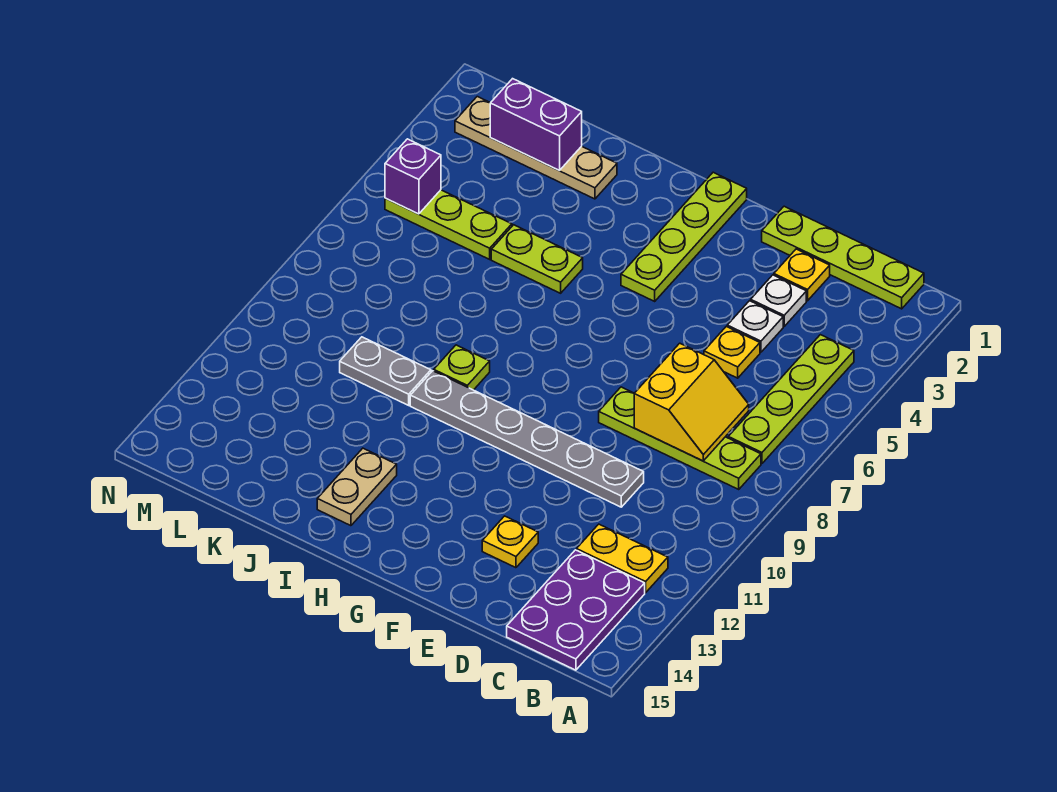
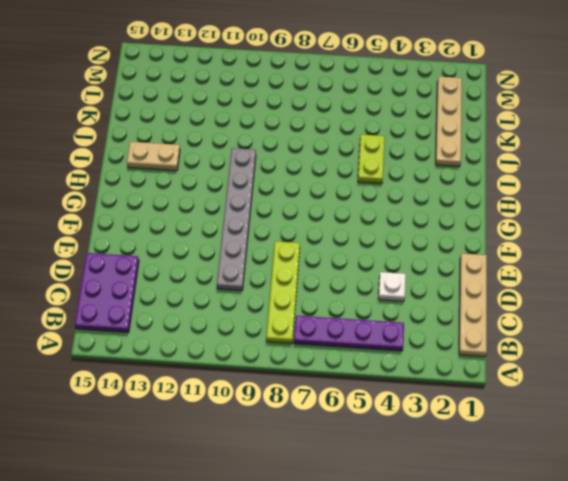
tan 1x4 plate [459,254,487,357] -> lime 1x4 plate [762,206,924,309]
purple 1x4 plate [294,316,404,351] -> lime 1x4 plate [728,335,854,464]
purple 2x3 plate [75,253,139,333] -> purple 2x3 plate turned to [507,550,645,670]
none -> yellow 1x2 plate [577,524,668,593]
none -> yellow 1x1 plate [774,249,830,301]
none -> white 1x1 plate [751,275,806,326]

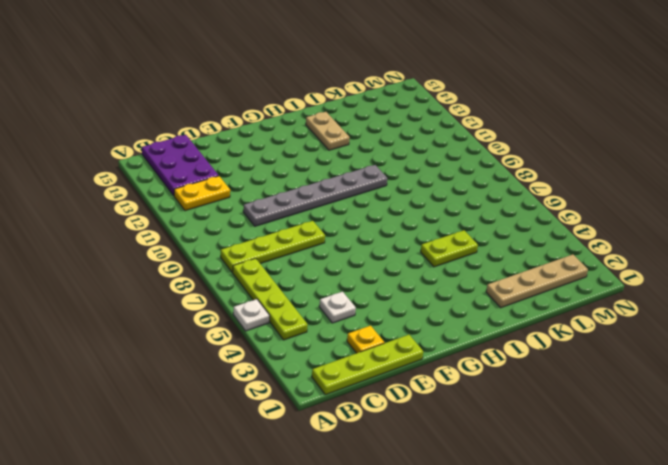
white 1x1 plate [233,299,270,331] -> white 1x1 plate moved to [751,275,806,326]
none -> yellow 1x1 plate [704,327,760,378]
none -> yellow 1x1 plate [482,516,538,568]
none -> lime 1x4 plate [621,172,747,301]

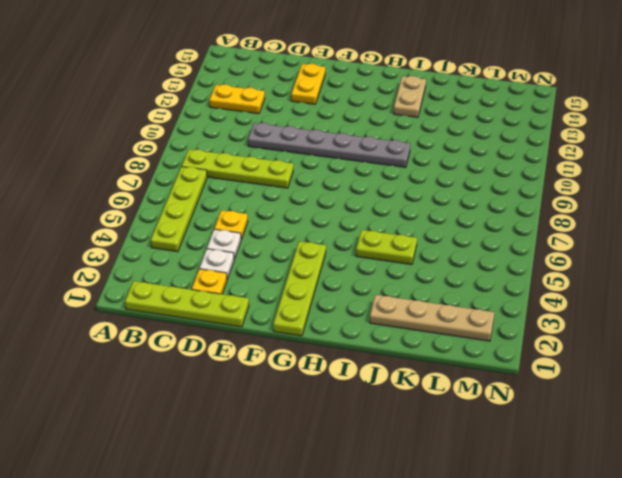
yellow 1x2 plate [291,64,325,104] -> yellow 1x1 plate [482,516,538,568]
none -> purple 2x3 plate [507,550,645,670]
none -> lime 1x1 plate [434,345,490,390]
none -> grey 1x2 plate [340,337,431,405]

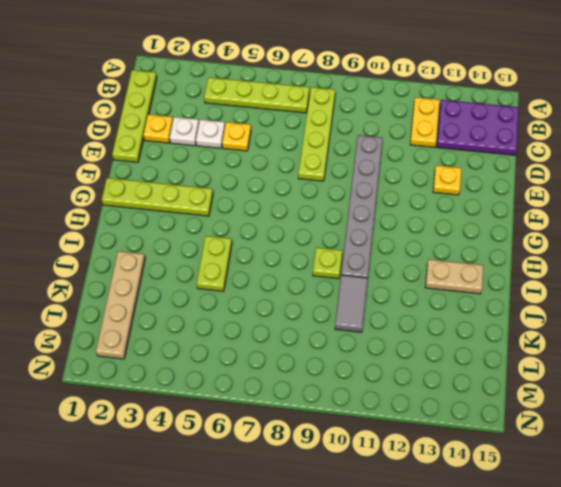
grey 1x2 tile [335,275,368,332] -> grey 1x2 plate [340,337,431,405]
none -> lime 1x3 plate [385,190,512,259]
none -> yellow 2x2 slope [634,343,749,461]
none -> purple 1x2 brick [490,79,582,170]

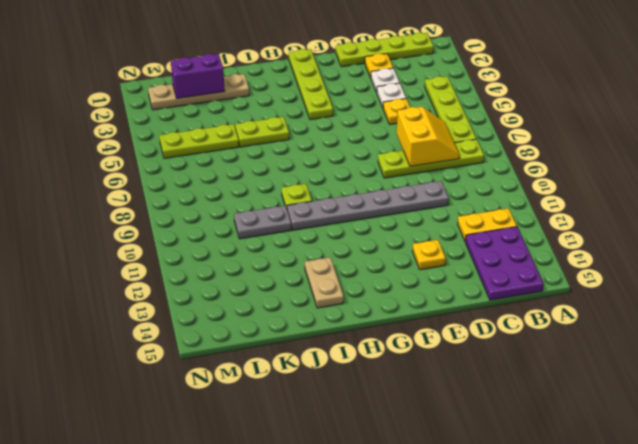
none -> purple 1x1 brick [385,139,441,214]

